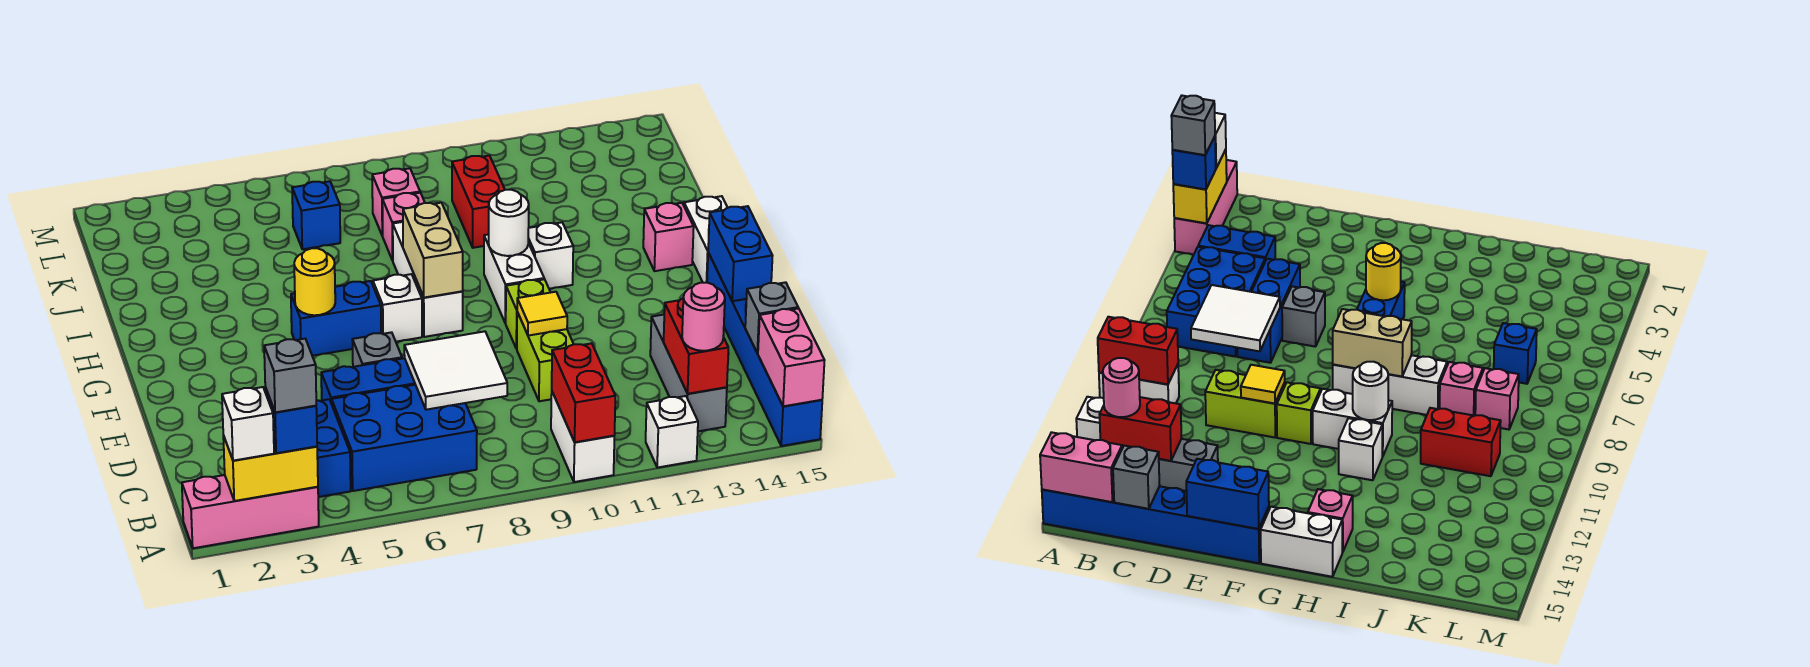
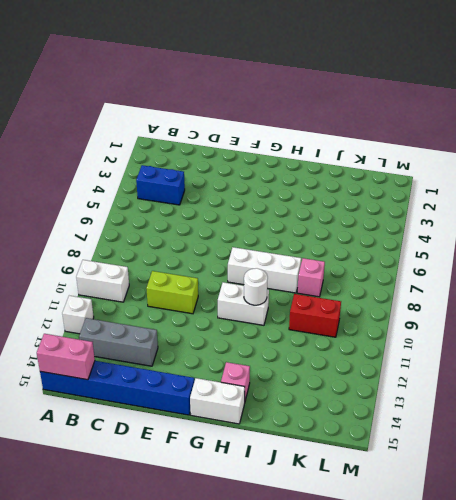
none -> pink 1x3 brick [182,475,319,548]
none -> blue 2x3 brick [332,385,477,491]
none -> blue 1x3 brick [321,358,415,404]
none -> grey 1x1 brick [352,332,402,367]

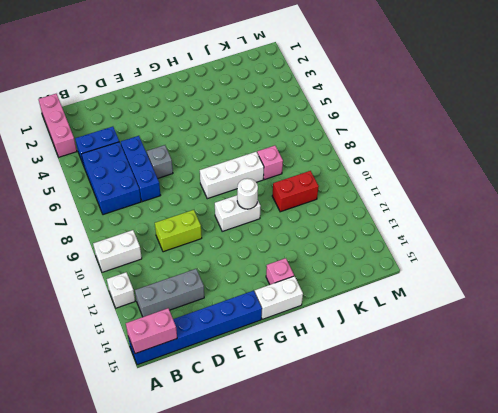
none -> lime 1x1 brick [506,279,551,349]
none -> blue 1x2 brick [291,281,381,356]
none -> white 1x1 brick [373,274,422,342]
none -> white 1x1 brick [528,222,573,289]

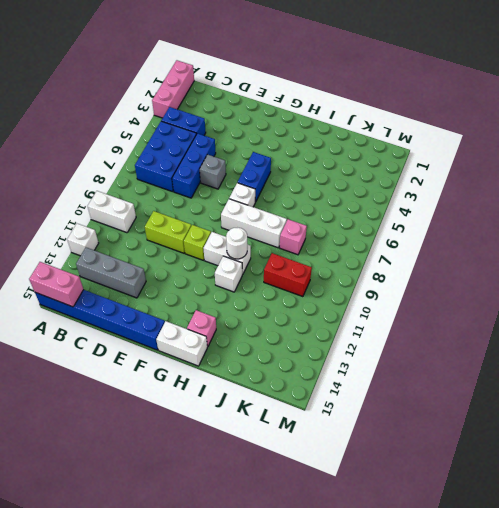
none -> blue 1x1 brick [292,181,340,249]
none -> pink 1x1 brick [372,168,420,236]
none -> yellow 1x2 brick [223,435,318,501]
none -> red 1x2 brick [552,343,615,442]

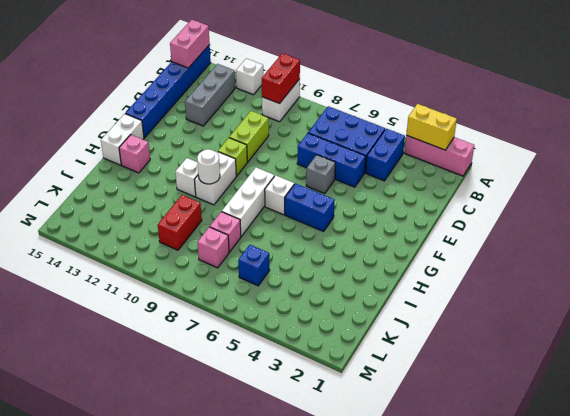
none -> red 1x2 brick [664,298,728,394]
none -> white 2x2 tile [404,331,507,410]
none -> grey 1x1 brick [745,282,798,353]
none -> yellow 1x1 tile [517,292,567,336]

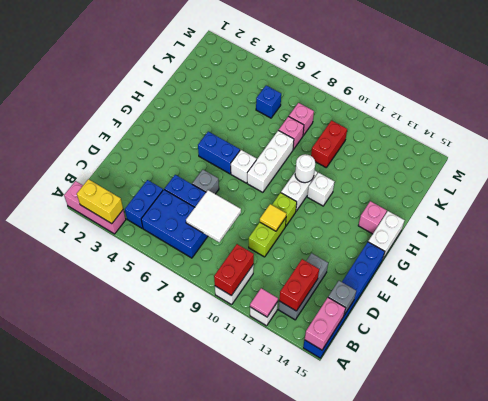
pink 1x1 tile [250,288,278,317] -> none
none -> blue 1x2 brick [708,206,773,301]
none -> yellow 1x1 round brick [294,248,335,315]
none -> tan 1x2 brick [403,203,463,298]
none -> white 1x1 brick [222,387,274,461]

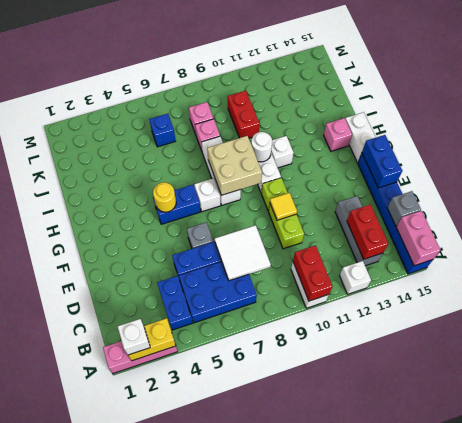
tan 2x2 brick [207,136,262,195] -> tan 1x2 brick [403,203,463,298]
none -> blue 1x1 brick [265,388,317,453]
none -> pink 1x1 round brick [682,283,725,351]
none -> grey 1x1 brick [264,339,316,412]

